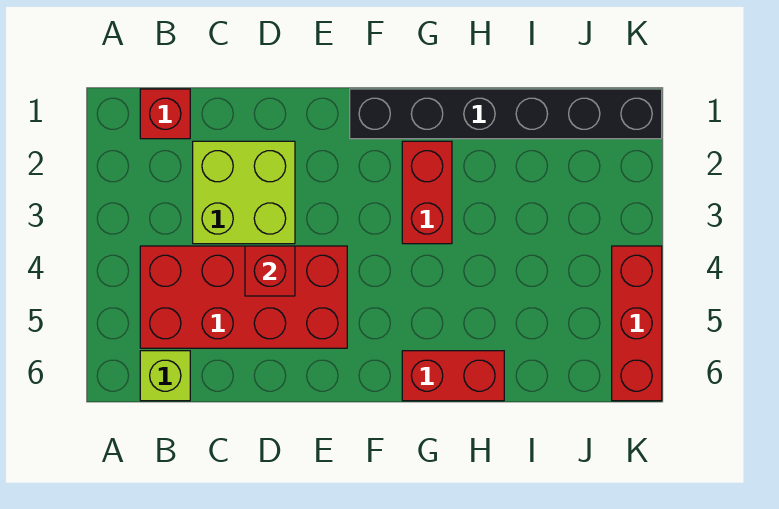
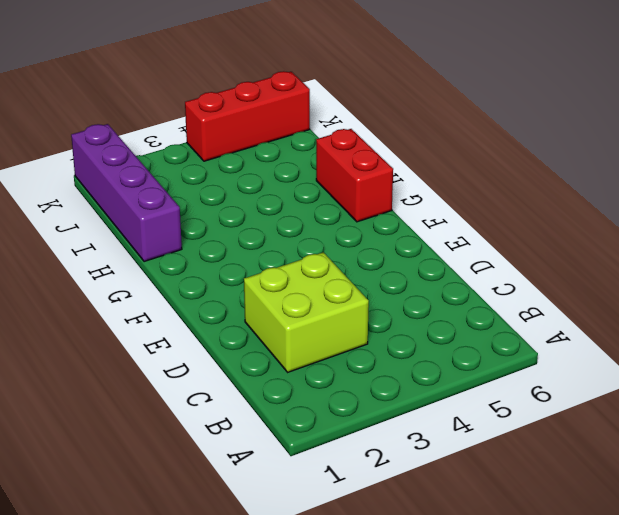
purple 1x4 brick [71,124,182,262] -> black 1x6 brick [350,89,662,139]
none -> red 1x1 brick [140,89,190,139]
none -> red 2x4 brick [140,246,347,348]

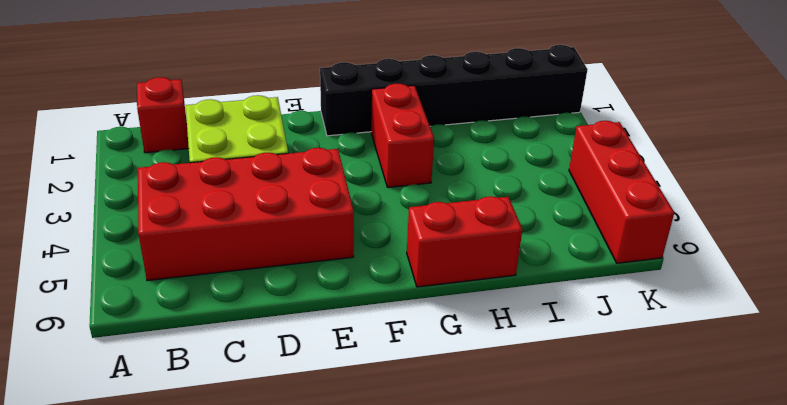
none -> lime 1x1 brick [140,351,190,401]
none -> red 1x1 brick [245,246,295,296]

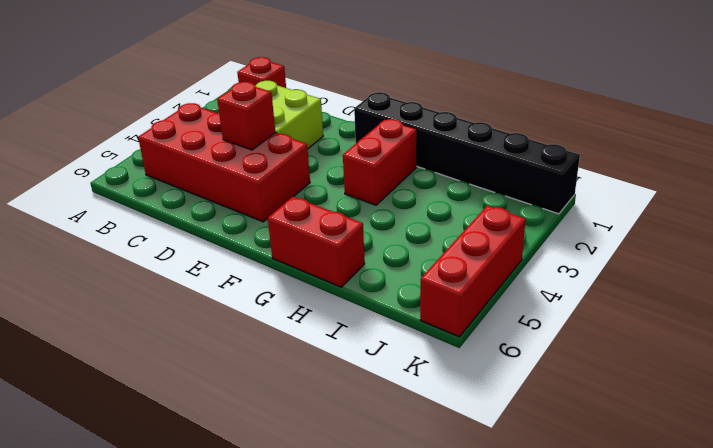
none -> lime 1x1 brick [140,351,190,401]

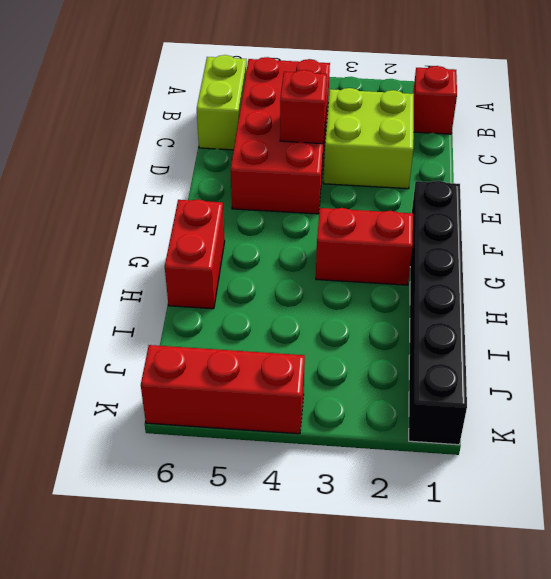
lime 1x2 brick [197,55,247,150] -> lime 1x1 brick [140,351,190,401]

